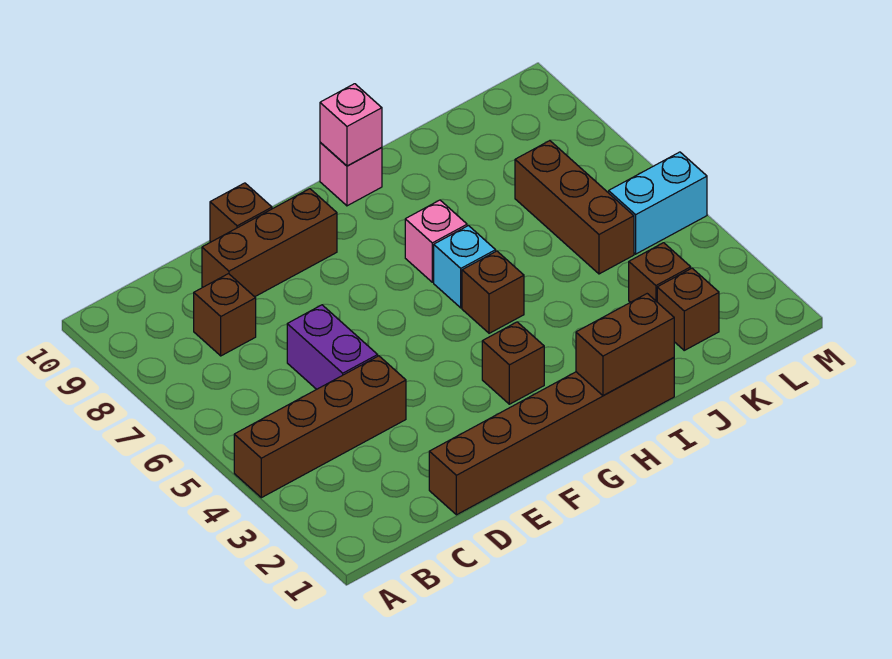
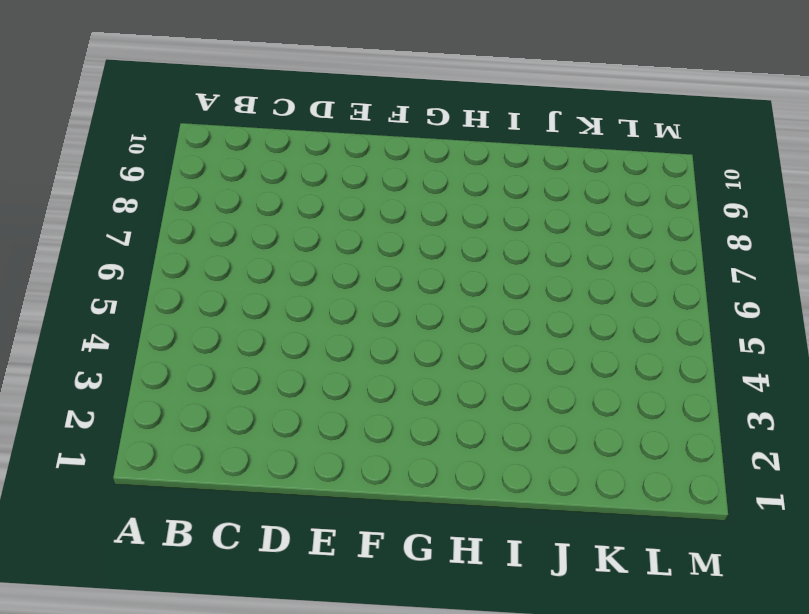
none -> brown 1x4 brick [234,356,406,498]
none -> brown 1x1 brick [194,274,256,356]
none -> brown 1x6 brick [429,358,674,515]

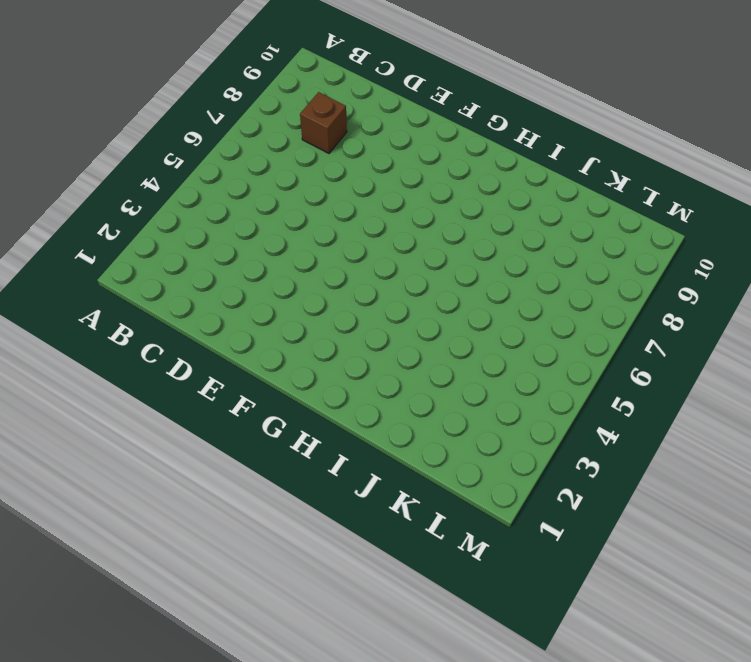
none -> brown 1x4 brick [234,356,406,498]
none -> brown 1x6 brick [429,358,674,515]
none -> purple 1x2 brick [287,305,378,389]

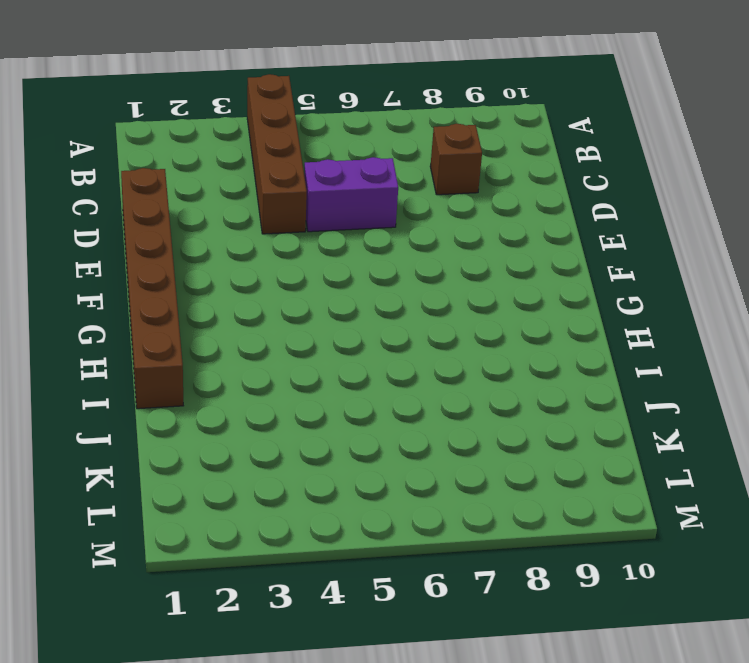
none -> brown 1x3 brick [202,189,337,297]
none -> brown 1x1 brick [210,183,272,242]
none -> brown 1x1 brick [482,322,544,404]

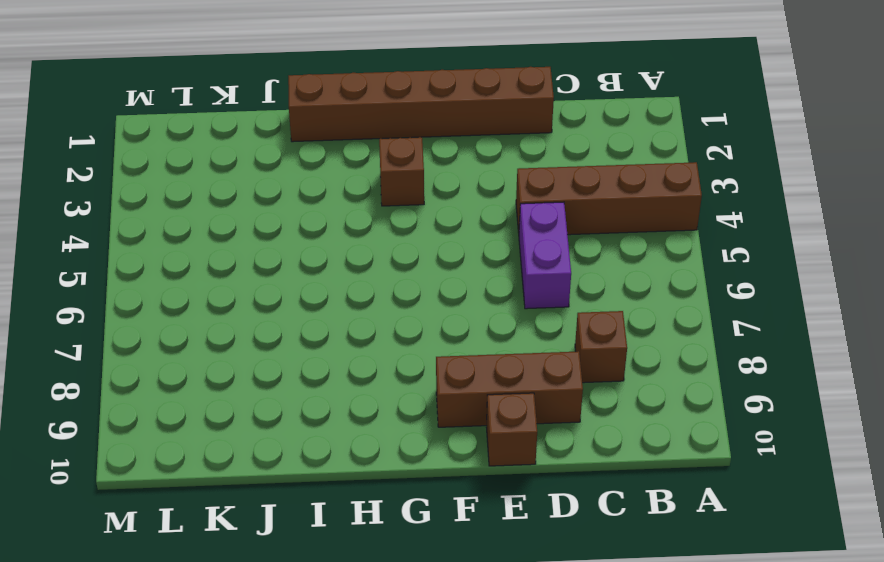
none -> brown 1x1 brick [462,251,524,333]
none -> cyan 1x1 brick [434,226,496,308]
none -> pink 1x1 brick [405,200,467,282]

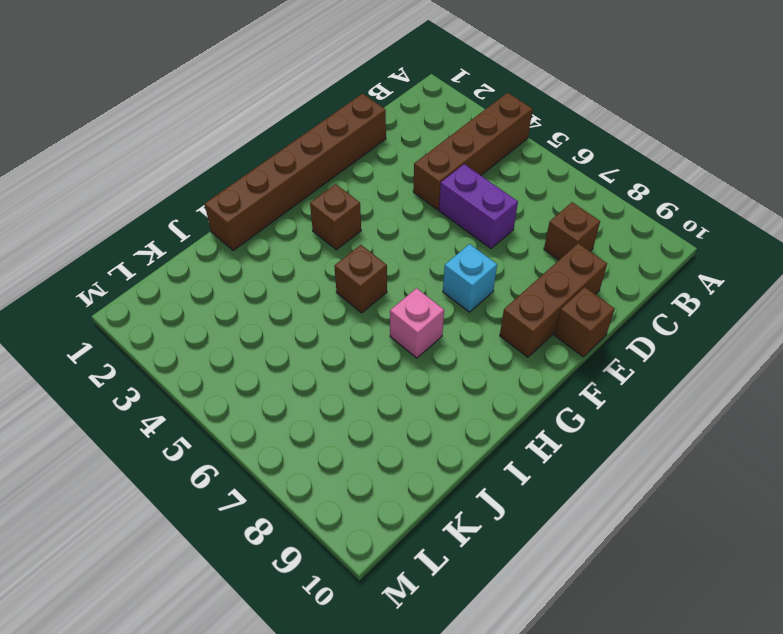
cyan 1x1 brick [443,244,497,312] -> cyan 1x1 brick moved to [434,226,496,308]
none -> pink 1x1 brick [320,142,382,206]
none -> brown 1x1 brick [657,268,719,350]
none -> brown 1x1 brick [629,243,691,302]

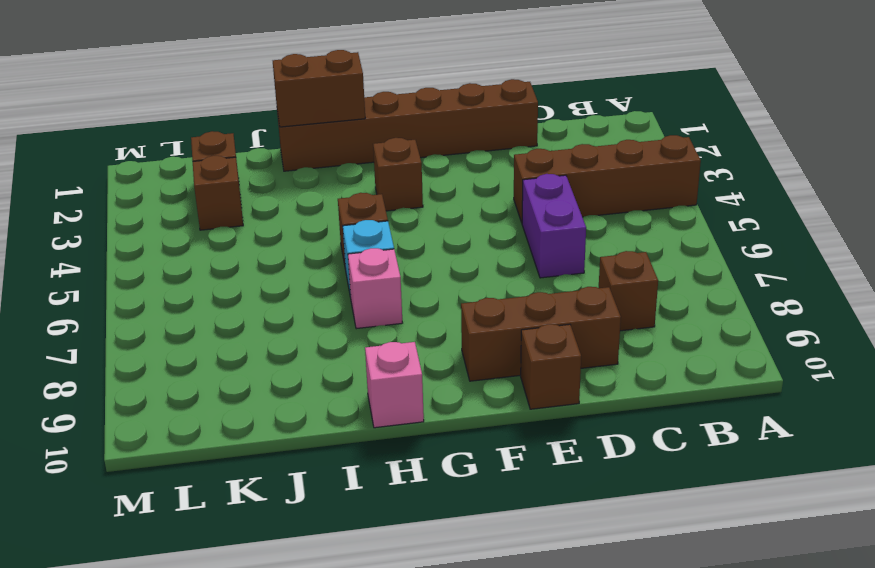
none -> brown 1x3 brick [515,141,634,274]
none -> cyan 1x2 brick [609,152,707,254]
none -> pink 1x1 brick [320,84,382,166]

